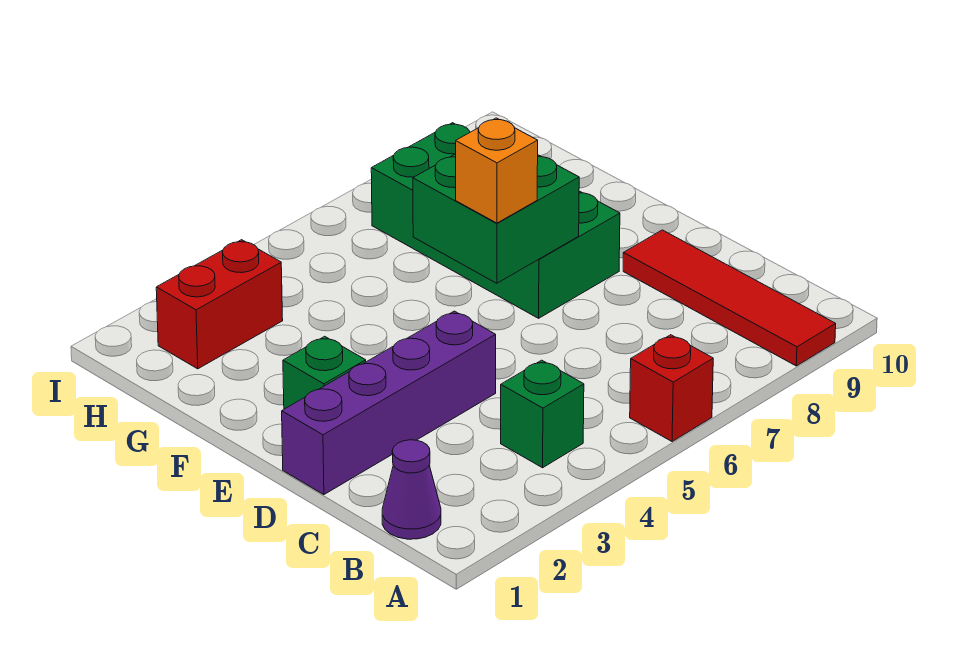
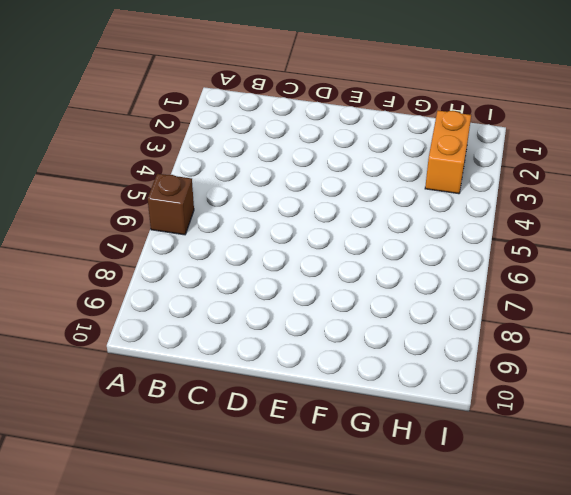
brown 1x1 brick [148,174,194,235] -> red 1x1 brick [630,335,713,442]
orange 1x2 brick [425,111,471,194] -> red 1x2 brick [156,240,283,369]
none -> red 1x4 tile [623,230,836,366]
none -> purple 1x1 cone [382,440,441,539]

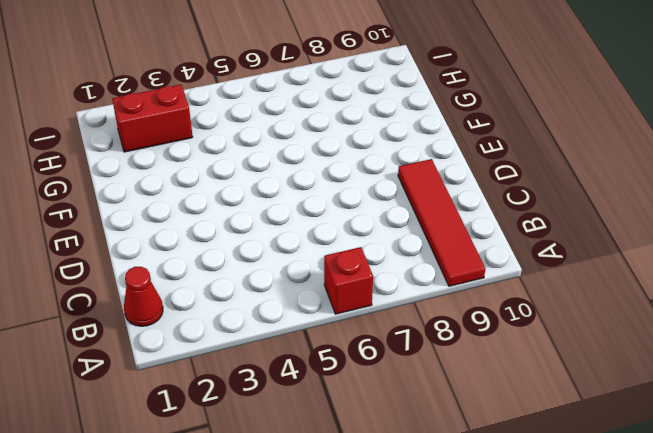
red 1x1 cone [124,267,163,326] -> purple 1x1 cone [382,440,441,539]
none -> green 1x1 brick [501,360,584,468]
none -> purple 1x4 brick [282,311,496,495]

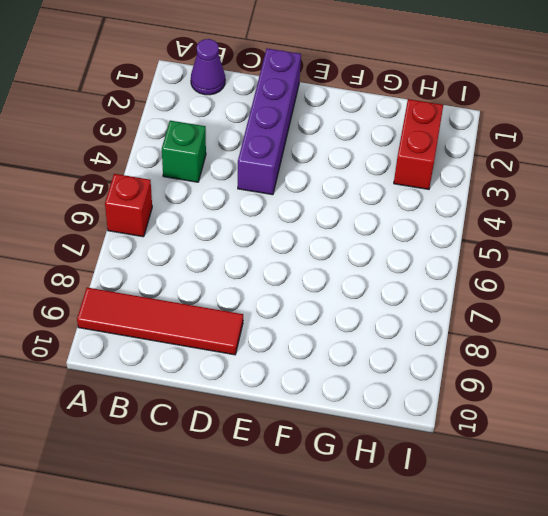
none -> green 1x1 brick [283,336,366,409]
none -> green 2x4 brick [371,123,620,318]

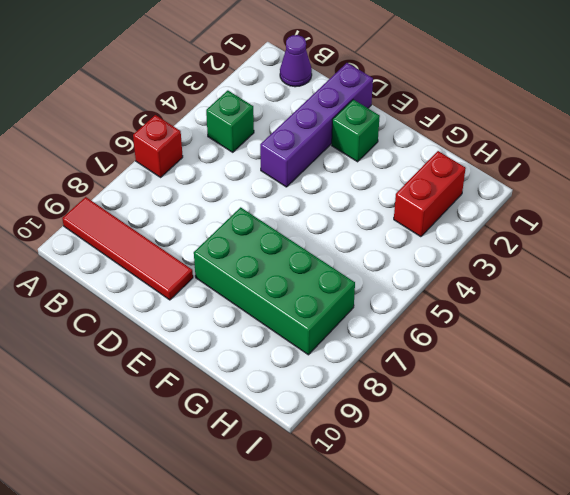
none -> green 2x2 brick [413,154,579,283]
none -> orange 1x1 brick [456,118,538,223]

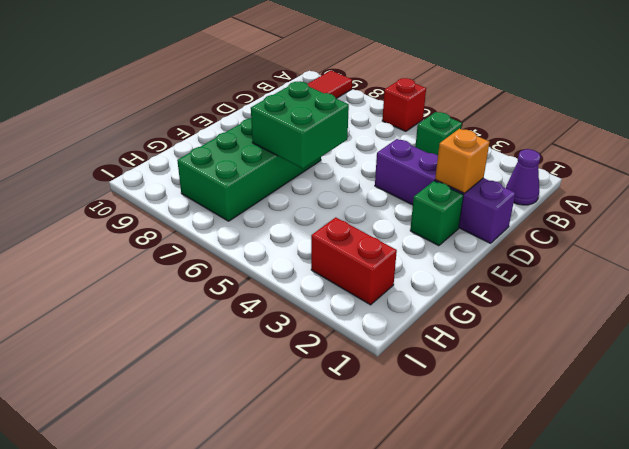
orange 1x1 brick [435,129,490,193] -> orange 1x1 brick moved to [456,118,538,223]

